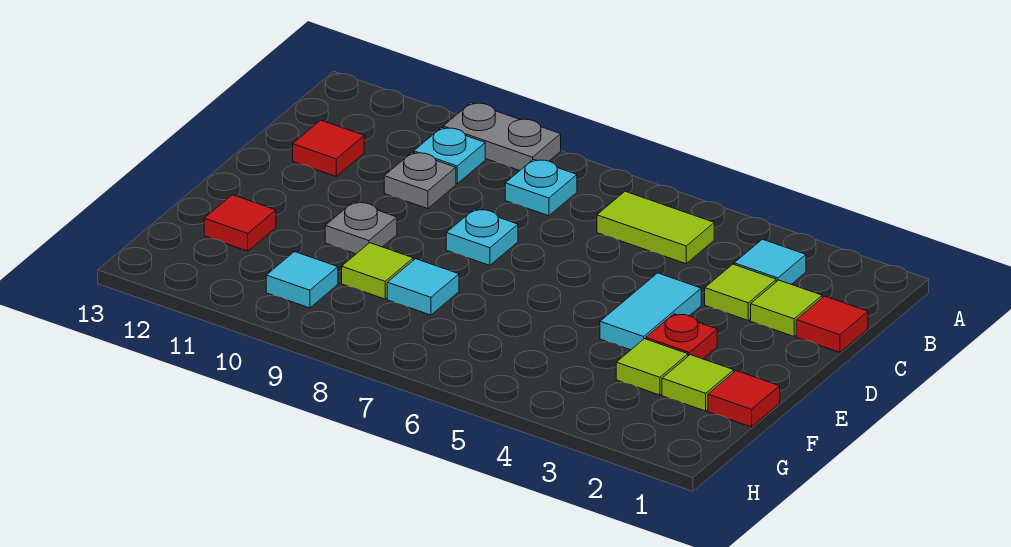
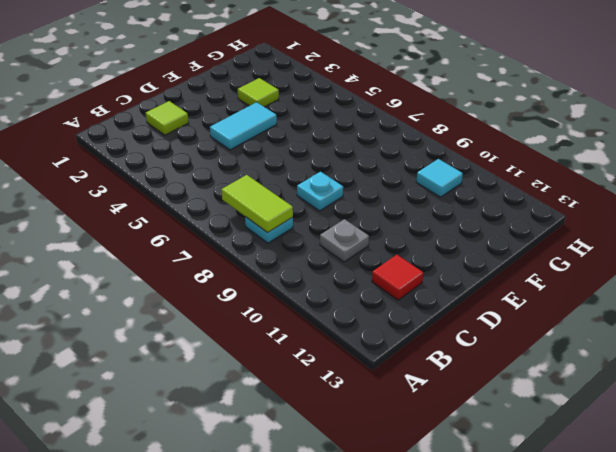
lime 1x2 tile [221,175,293,233] -> lime 1x2 tile moved to [597,191,714,264]
none -> grey 1x2 plate [443,103,561,170]
none -> cyan 1x1 tile [734,239,806,284]
none -> cyan 1x1 plate [414,128,485,184]

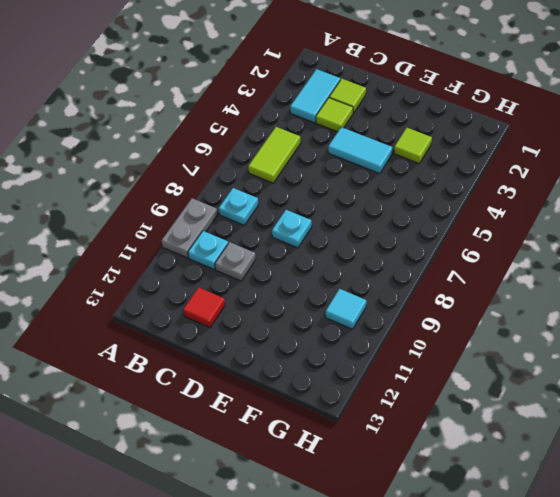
cyan 1x2 tile [290,69,340,123] -> cyan 1x1 tile [734,239,806,284]
none -> red 1x1 tile [796,296,868,352]
none -> red 1x1 plate [646,314,717,359]
none -> grey 1x1 plate [325,202,397,254]

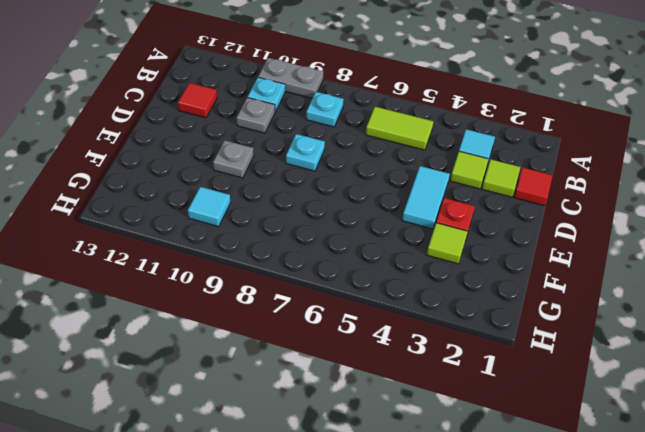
none -> red 1x1 tile [708,371,780,427]
none -> lime 1x1 tile [662,355,734,411]
none -> cyan 1x1 tile [387,259,459,315]

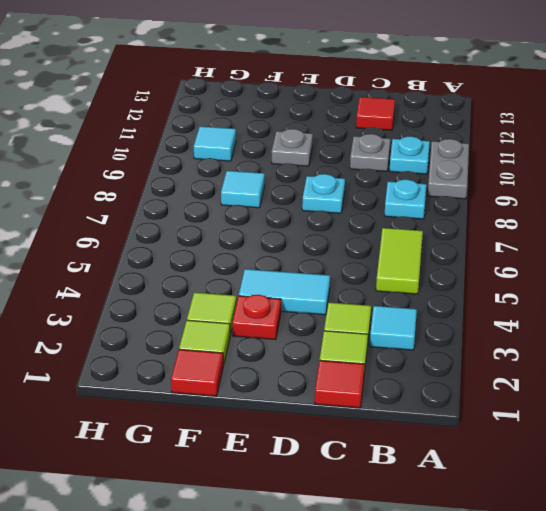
none -> lime 1x1 tile [342,243,413,299]
none -> red 1x1 tile [204,195,276,251]

